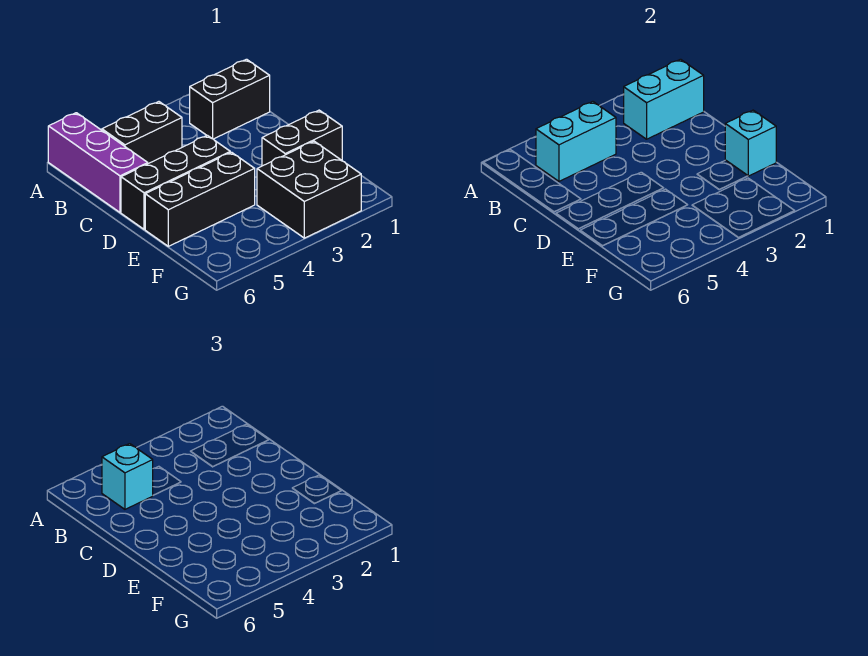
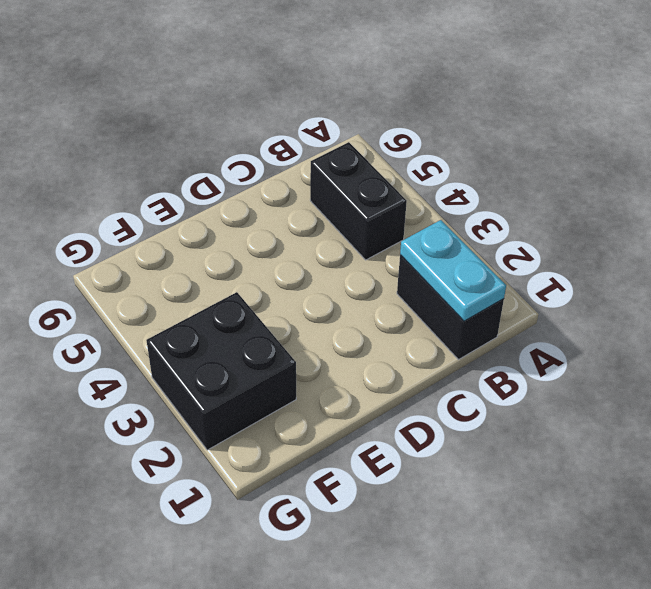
cyan 1x2 plate [400,220,506,321] -> cyan 1x2 brick [624,59,704,139]
none -> purple 1x3 brick [48,113,148,212]
none -> black 1x3 brick [121,135,230,229]

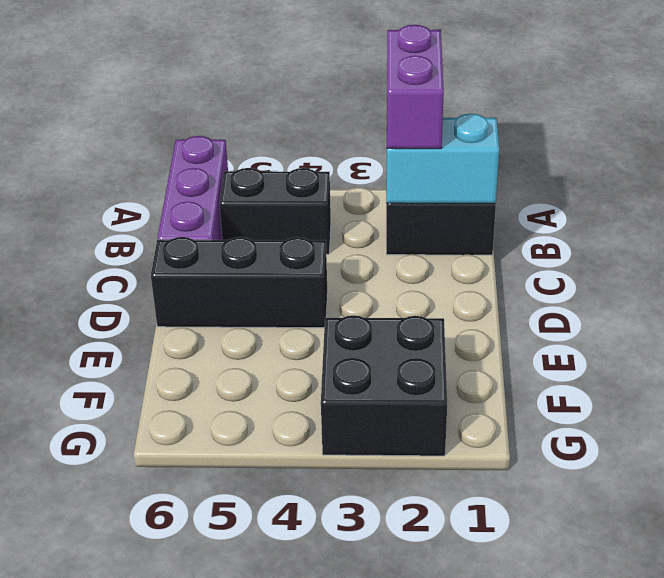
purple 1x2 brick [387,25,444,149] -> none
none -> black 1x2 brick [262,110,342,166]
none -> black 1x3 brick [145,152,255,246]

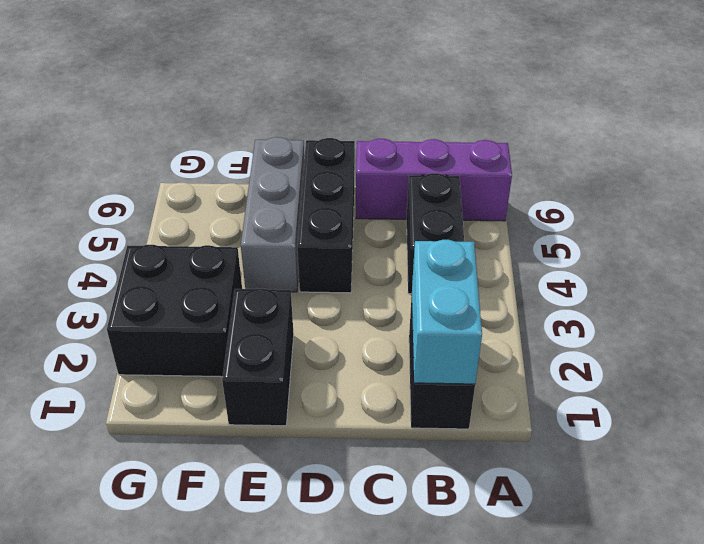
grey 1x3 brick [241,137,304,292] -> black 1x3 brick [145,152,255,246]
none -> cyan 1x2 brick [536,102,616,181]
none -> cyan 1x1 brick [725,110,776,176]

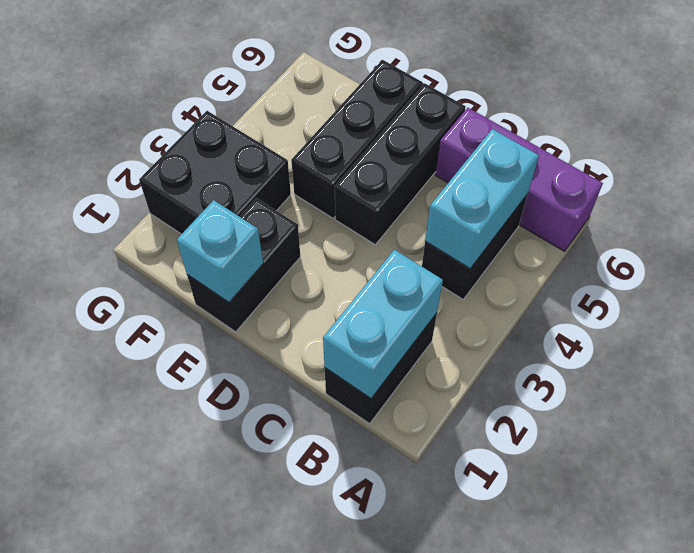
none -> cyan 1x1 brick [102,444,153,509]

